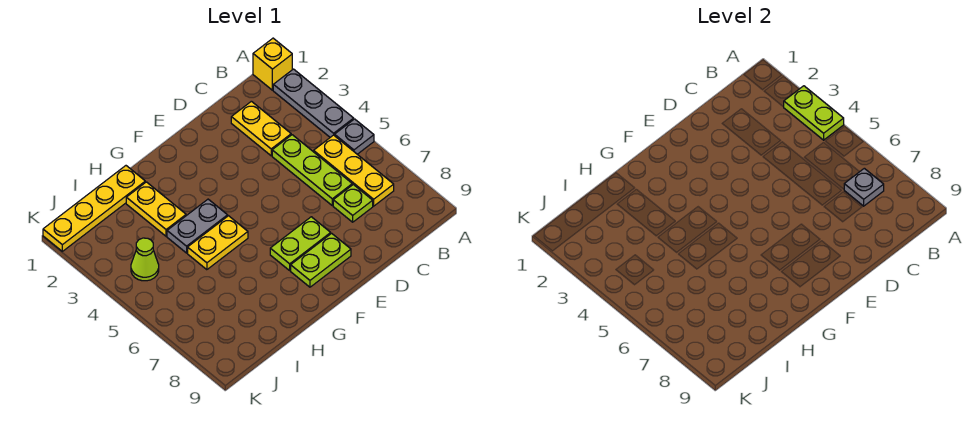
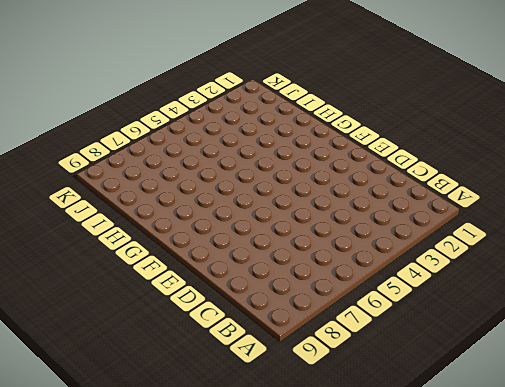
none -> yellow 1x1 brick [253,38,292,90]
none -> grey 1x3 plate [273,69,354,137]
none -> grey 1x1 plate [335,119,374,154]

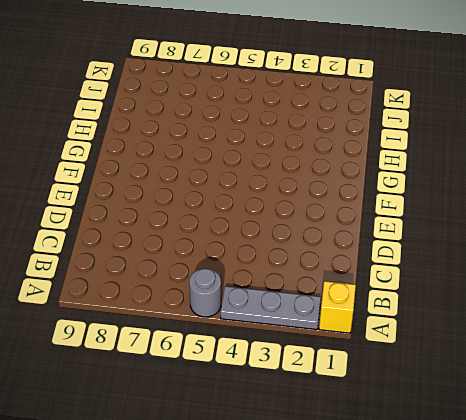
grey 1x1 round brick [189,269,221,317] -> grey 1x1 plate [335,119,374,154]
none -> yellow 1x3 plate [314,135,394,206]
none -> yellow 1x2 plate [231,101,291,156]
none -> lime 1x3 plate [272,135,352,205]

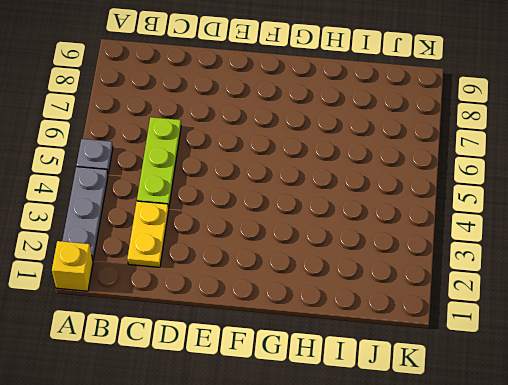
none -> yellow 1x3 plate [314,135,394,206]
none -> lime 1x1 plate [333,185,373,222]
none -> lime 1x2 plate [270,217,331,270]

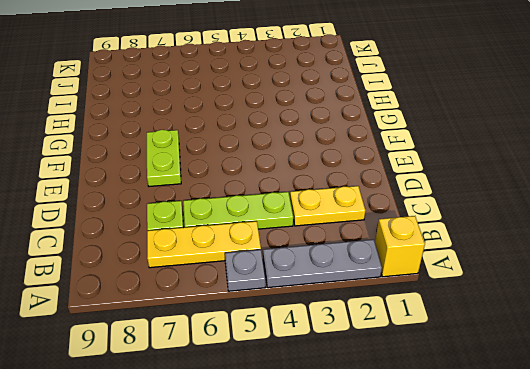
none -> lime 1x2 plate [291,233,351,287]
none -> grey 1x2 plate [167,199,228,253]
none -> yellow 1x2 plate [188,216,248,270]

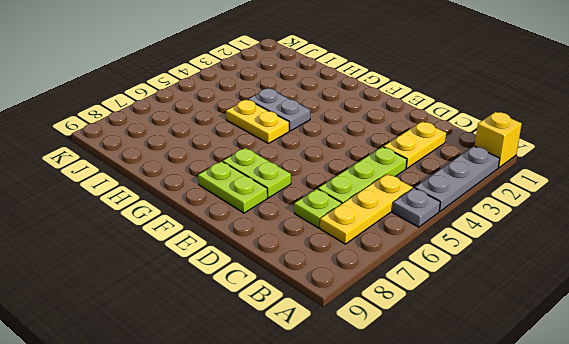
none -> yellow 1x4 plate [43,166,145,251]
none -> yellow 1x2 plate [126,182,186,236]
none -> lime 1x1 cone [131,238,159,281]

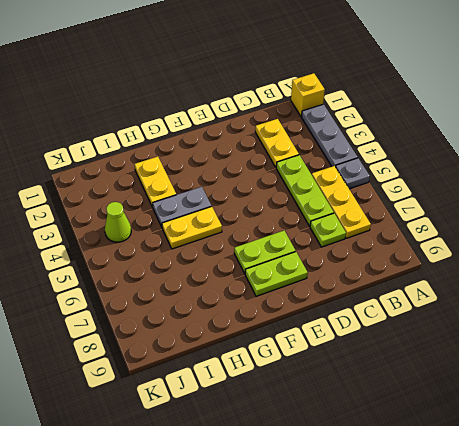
none -> yellow 1x4 plate [43,166,145,251]
none -> lime 1x2 plate [784,86,844,140]
none -> grey 1x1 plate [844,168,884,206]

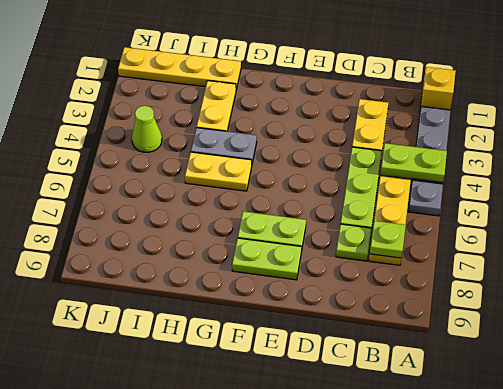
lime 1x2 plate [381,143,447,183] -> lime 1x2 plate turned to [784,86,844,140]
lime 1x1 plate [370,221,406,258] -> grey 1x1 plate [844,168,884,206]

